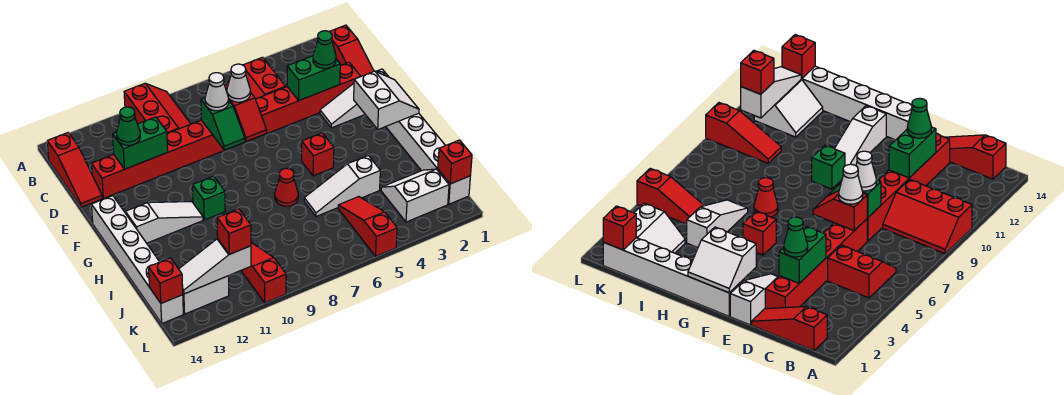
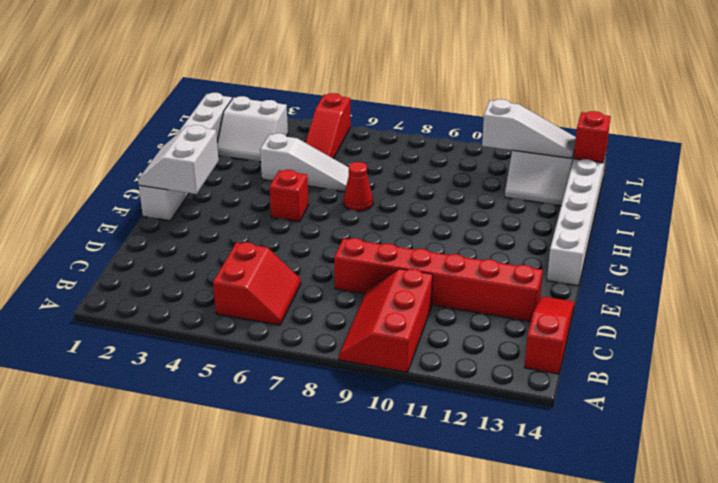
none -> red 1x3 slope [329,25,374,76]
none -> red 1x6 brick [236,63,361,146]
none -> white 1x3 slope [320,69,389,128]
none -> green 1x1 brick [193,176,225,220]

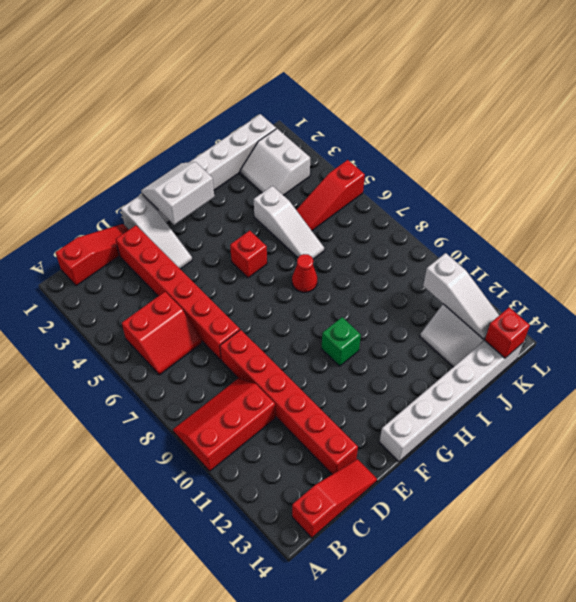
none -> white 1x3 slope [125,201,203,243]
none -> red 1x3 slope [241,242,286,303]
none -> green 1x2 brick [287,56,340,101]
none -> red 1x2 slope [226,89,267,142]

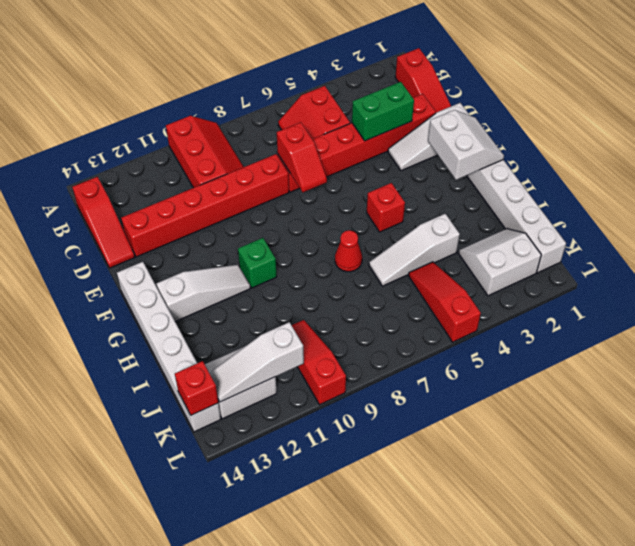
none -> green 1x2 slope [201,98,245,150]
none -> green 1x2 brick [113,117,168,169]
none -> red 1x1 brick [438,140,472,184]
none -> green 1x1 cone [313,31,336,69]

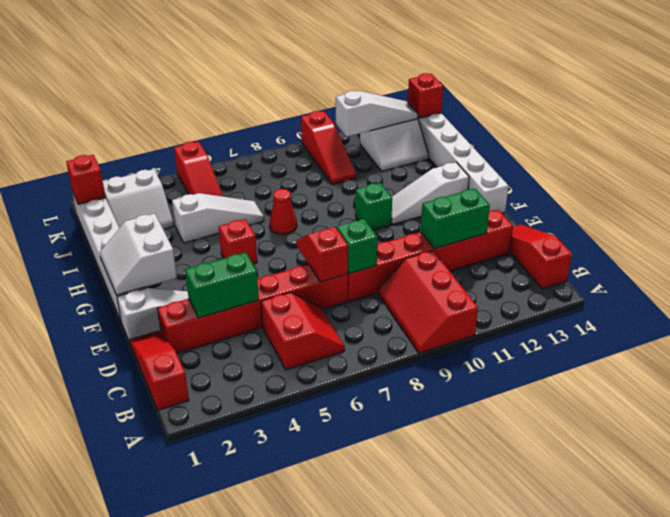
none -> green 1x1 cone [313,31,336,69]
none -> white 1x1 cone [227,64,250,102]
none -> white 1x1 cone [205,73,229,111]
none -> green 1x1 cone [117,107,140,145]

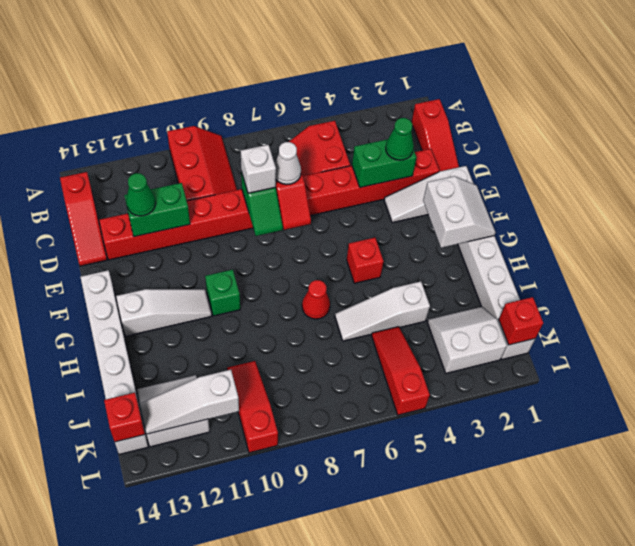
white 1x1 brick [241,145,276,193] -> white 1x1 cone [205,73,229,111]
none -> red 1x1 brick [217,209,251,254]

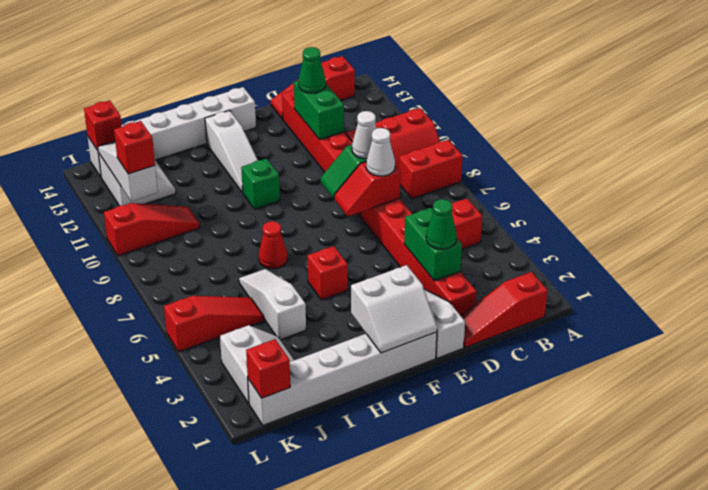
red 1x2 brick [399,140,463,199] -> none

